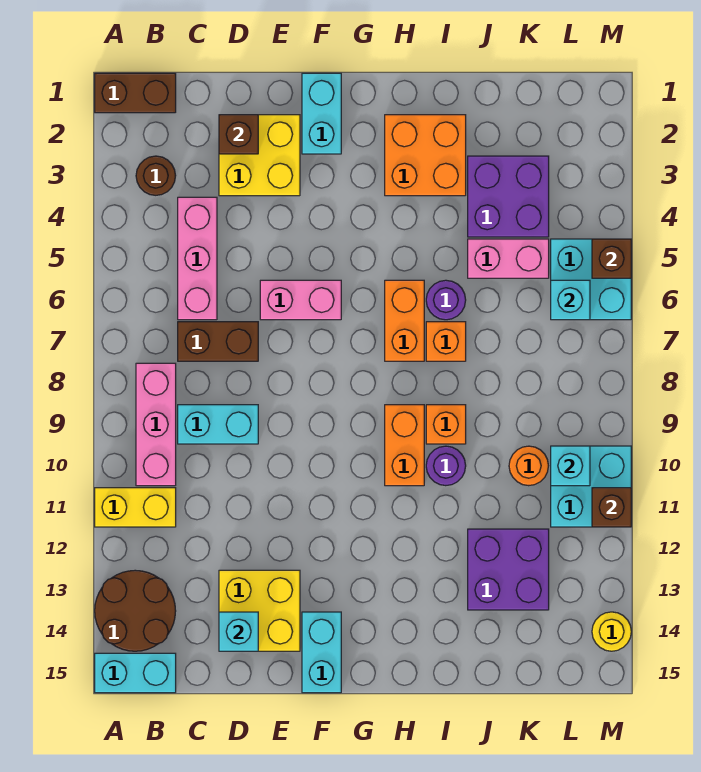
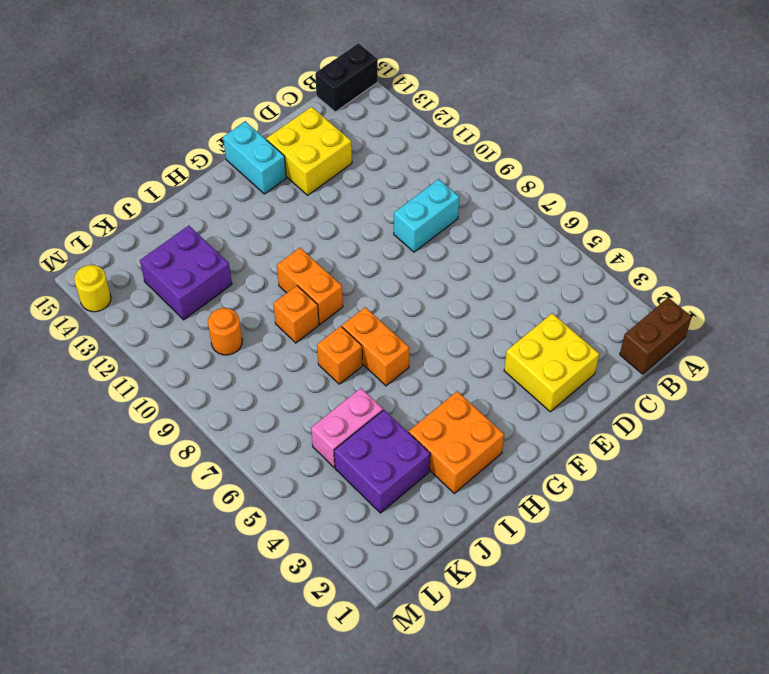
black 1x2 brick [315,43,378,112] -> cyan 1x2 brick [95,653,176,693]
none -> yellow 1x2 brick [95,488,176,527]
none -> brown 2x2 round brick [95,570,176,651]
none -> brown 1x1 round brick [136,156,176,195]
none -> pink 1x3 brick [136,363,176,486]

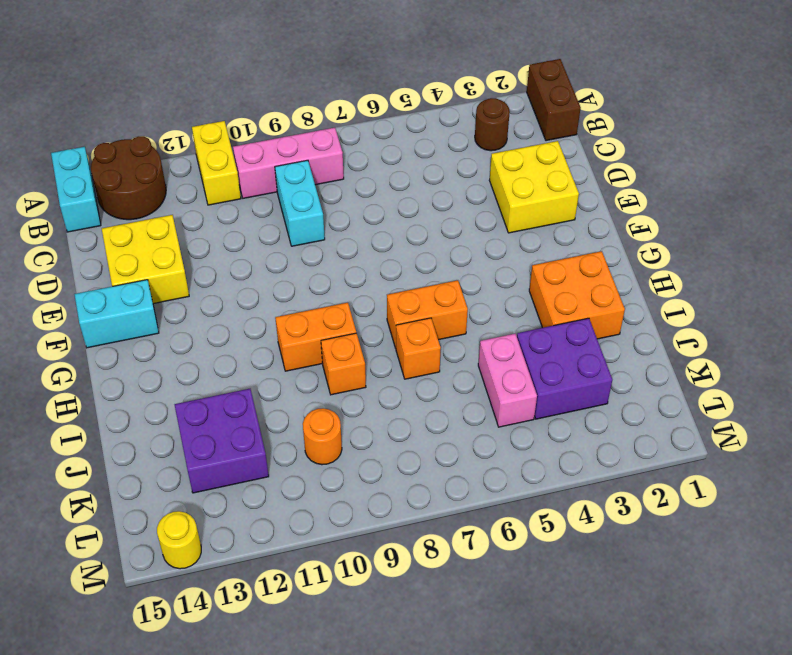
none -> pink 1x3 brick [178,197,217,320]
none -> brown 1x2 brick [178,322,258,361]
none -> pink 1x2 brick [260,280,341,320]
none -> cyan 1x2 brick [302,73,341,154]

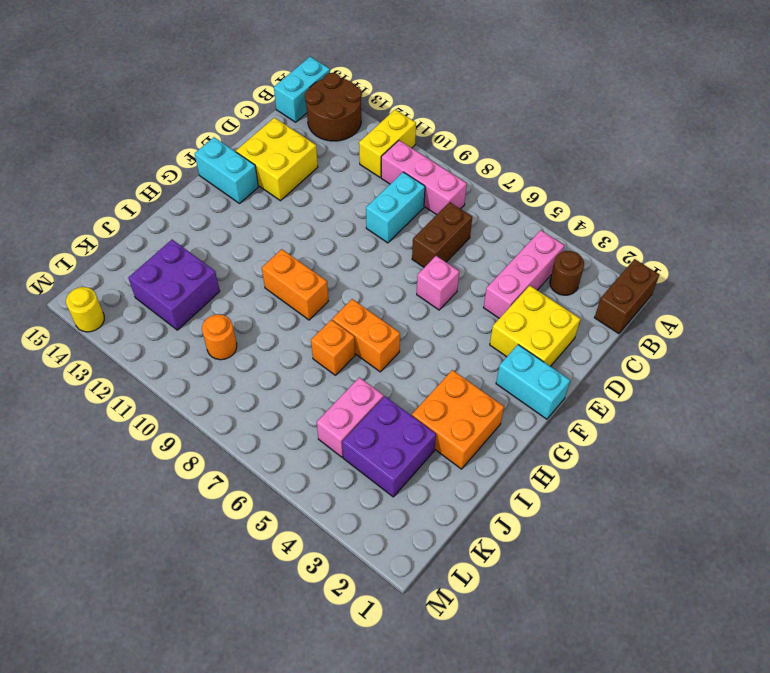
pink 1x3 brick [484,230,564,318] -> pink 1x3 brick turned to [178,197,217,320]
pink 1x1 brick [417,256,459,310] -> pink 1x2 brick [260,280,341,320]
none -> purple 1x1 round brick [426,280,466,320]
none -> orange 1x1 brick [426,405,466,444]
none -> purple 1x1 round brick [426,446,466,486]
none -> cyan 2x2 brick [551,239,631,320]

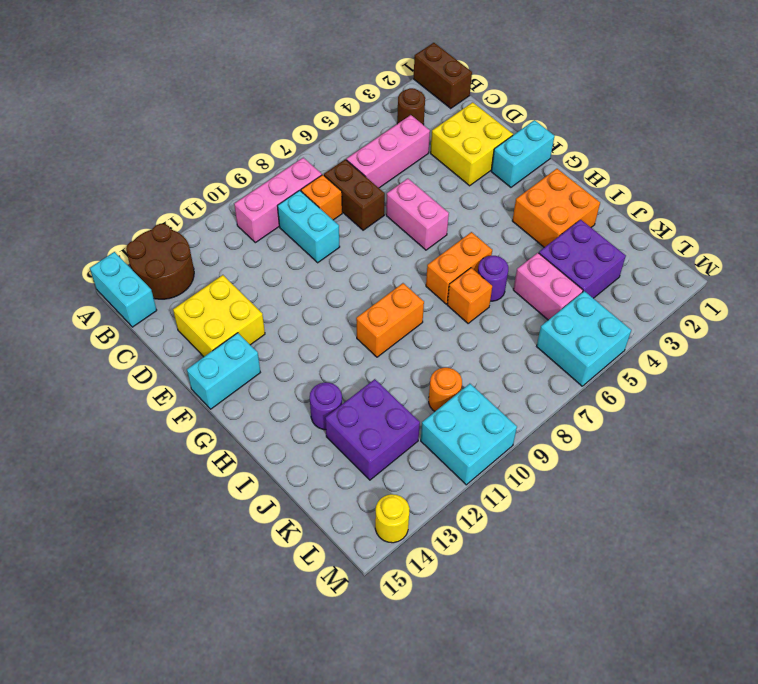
orange 1x1 brick [301,175,342,220] -> orange 1x1 brick moved to [426,405,466,444]
purple 1x1 round brick [310,383,342,430] -> purple 1x1 round brick moved to [426,446,466,486]
none -> yellow 1x2 brick [95,488,176,527]
none -> brown 1x1 brick [219,115,258,154]
none -> cyan 1x1 brick [219,612,258,651]
none -> cyan 1x1 brick [551,280,590,320]

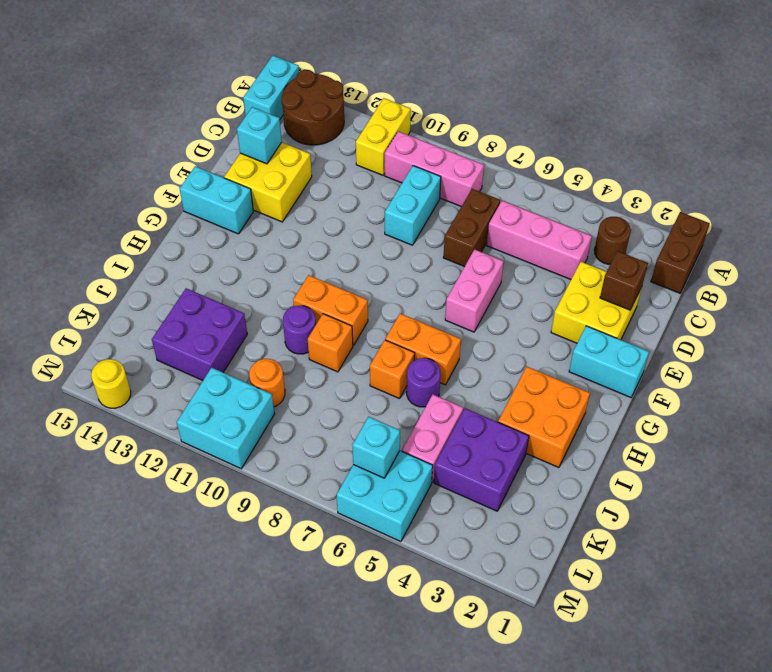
none -> cyan 1x1 brick [551,446,590,486]
none -> brown 1x1 brick [592,239,631,278]
none -> brown 1x1 brick [592,488,631,527]

